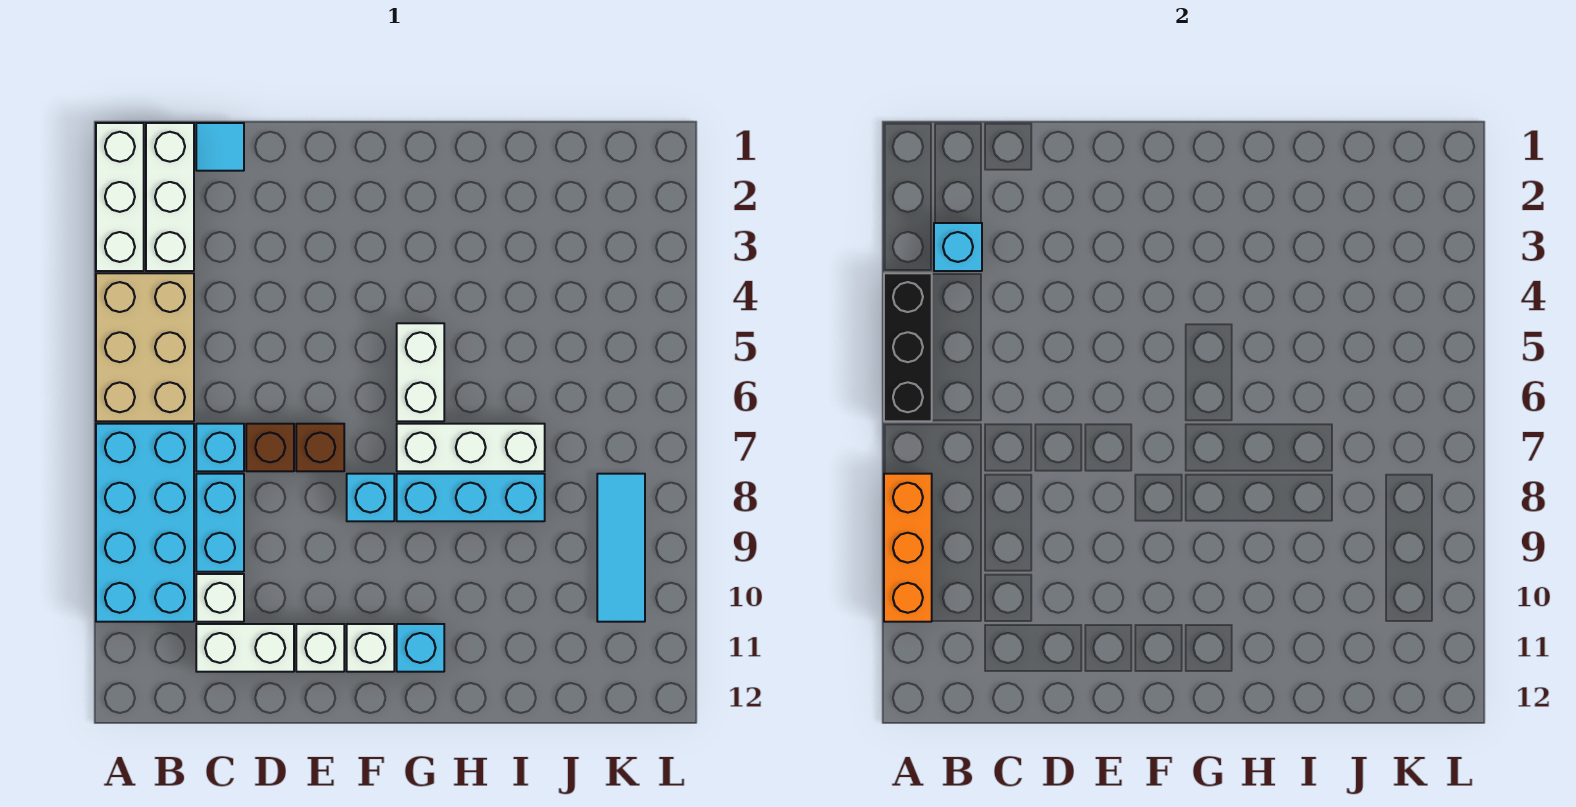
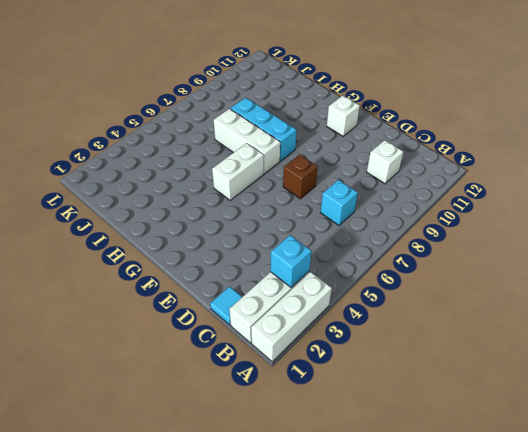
none -> tan 2x3 brick [96,273,194,421]
none -> cyan 2x4 brick [96,424,194,622]
none -> cyan 1x2 brick [196,474,244,572]

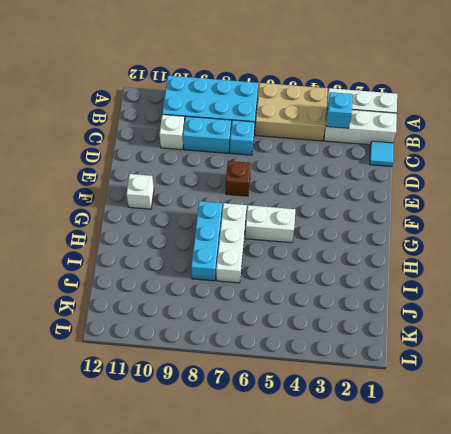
none -> white 1x2 brick [196,624,294,672]
none -> brown 1x1 brick [246,424,294,471]
none -> white 1x1 brick [296,624,344,672]

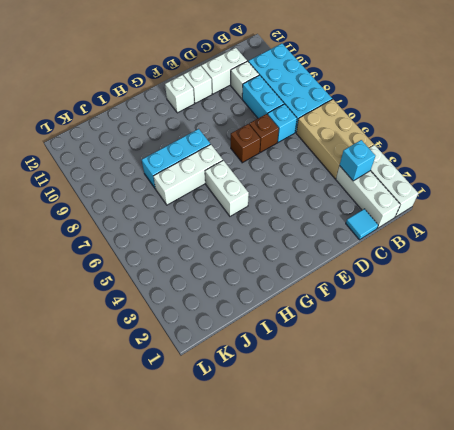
none -> cyan 1x1 brick [347,474,394,521]
none -> cyan 1x1 brick [397,624,444,672]
none -> cyan 1x3 tile [597,474,645,622]

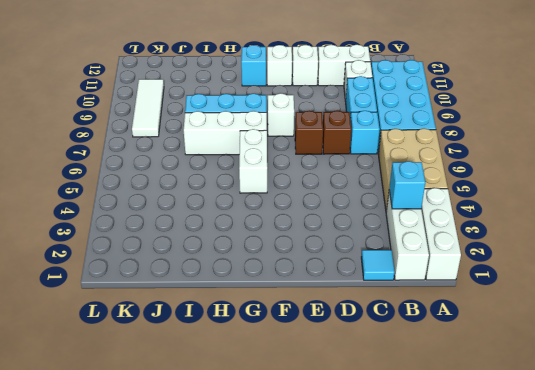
white 1x1 brick [268,93,294,136] -> cyan 1x1 brick [347,474,394,521]
white 1x3 tile [132,79,164,137] -> cyan 1x3 tile [597,474,645,622]
none -> black 1x3 brick [884,273,932,421]
none -> orange 1x3 brick [884,474,932,622]

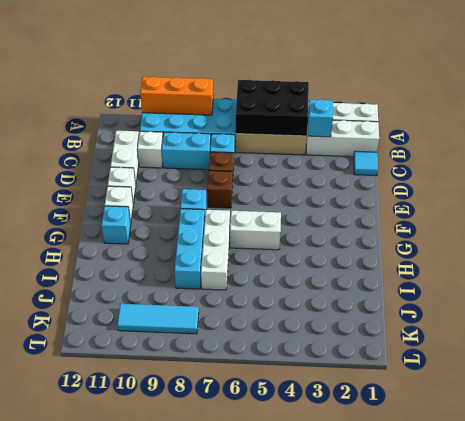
black 2x3 brick [236,80,309,136] -> black 1x3 brick [884,273,932,421]

